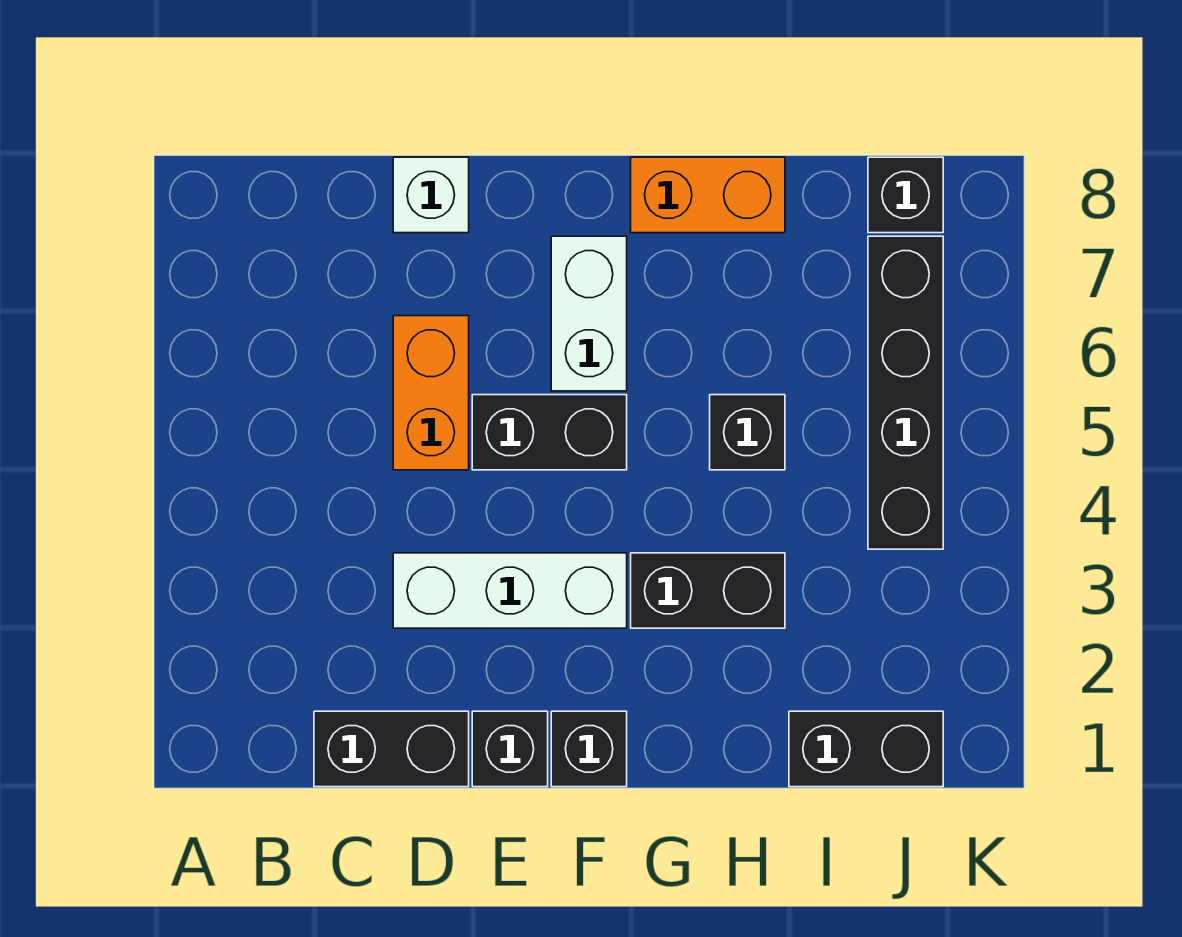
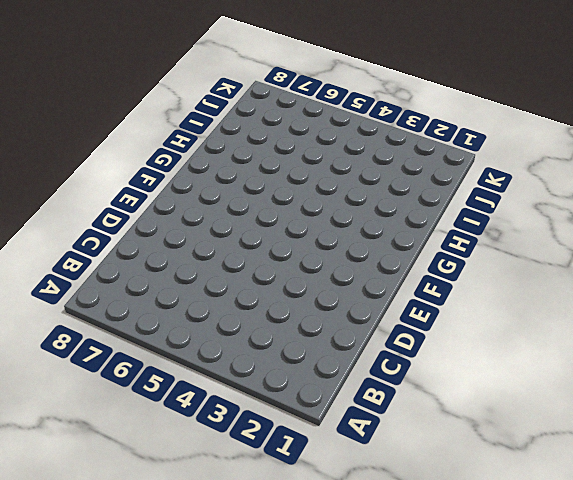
none -> black 1x2 brick [314,711,469,787]
none -> white 1x3 brick [393,553,627,628]
none -> orange 1x2 brick [393,316,469,470]

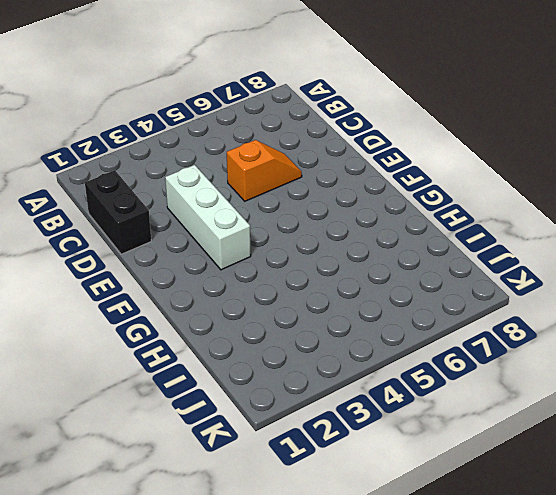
orange 1x2 slope [227,140,302,201] -> orange 1x2 brick [393,316,469,470]
none -> white 1x1 brick [393,157,469,233]
none -> black 1x1 brick [472,711,548,787]
none -> black 1x2 brick [472,395,627,470]

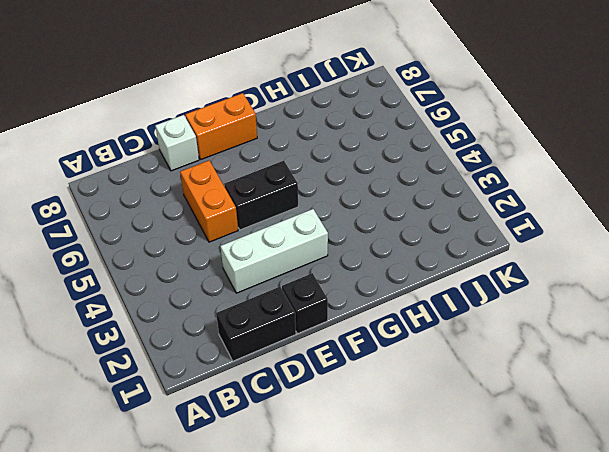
orange 1x2 brick [185,93,257,159] -> orange 1x2 brick moved to [631,157,785,233]
none -> black 1x1 brick [551,711,627,787]
none -> white 1x2 brick [551,236,627,391]
none -> black 1x2 brick [631,553,785,628]

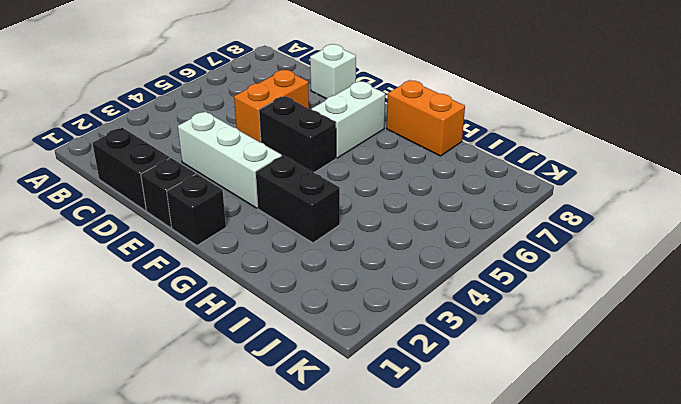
none -> black 1x1 brick [710,395,785,470]
none -> black 1x2 brick [789,711,943,787]
none -> black 1x4 brick [868,236,943,549]

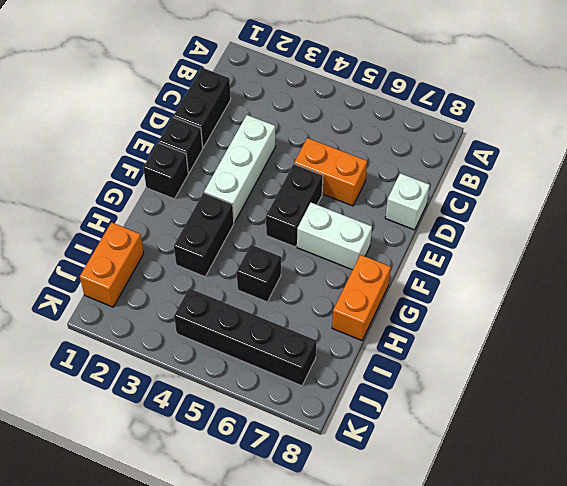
orange 1x2 brick [80,222,144,307] -> black 1x2 brick [789,711,943,787]
none -> black 1x1 brick [868,157,943,233]

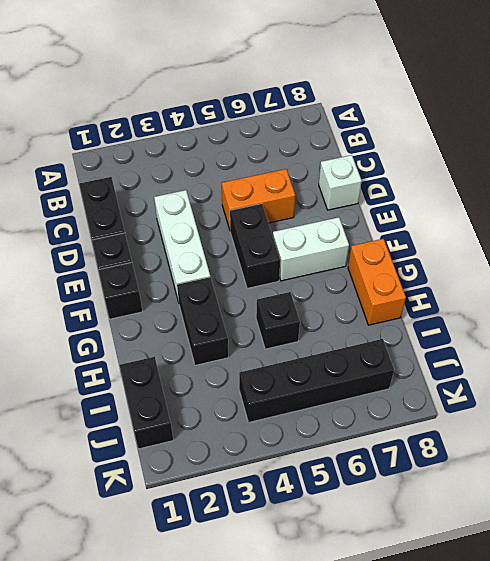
none -> black 1x1 brick [868,157,943,233]

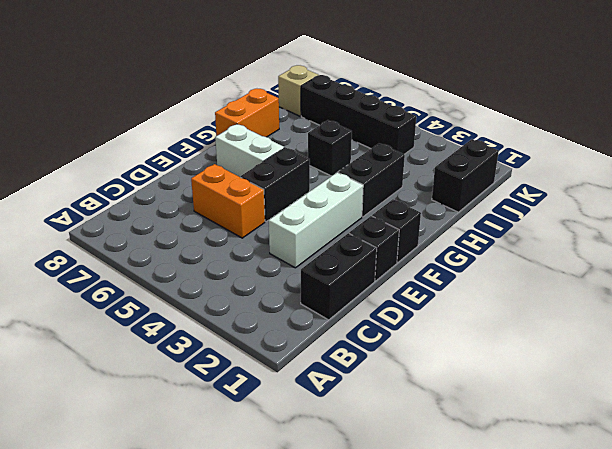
tan 1x1 brick [278,65,318,116] -> black 1x1 brick [868,157,943,233]
none -> white 1x1 brick [393,157,469,233]

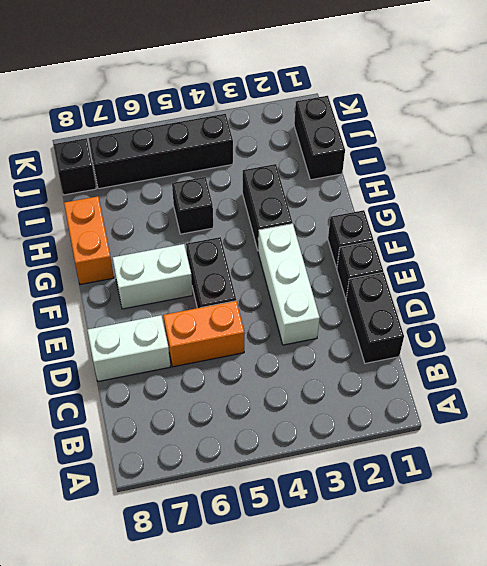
white 1x2 brick [87,315,170,381] -> white 1x1 brick [393,157,469,233]

